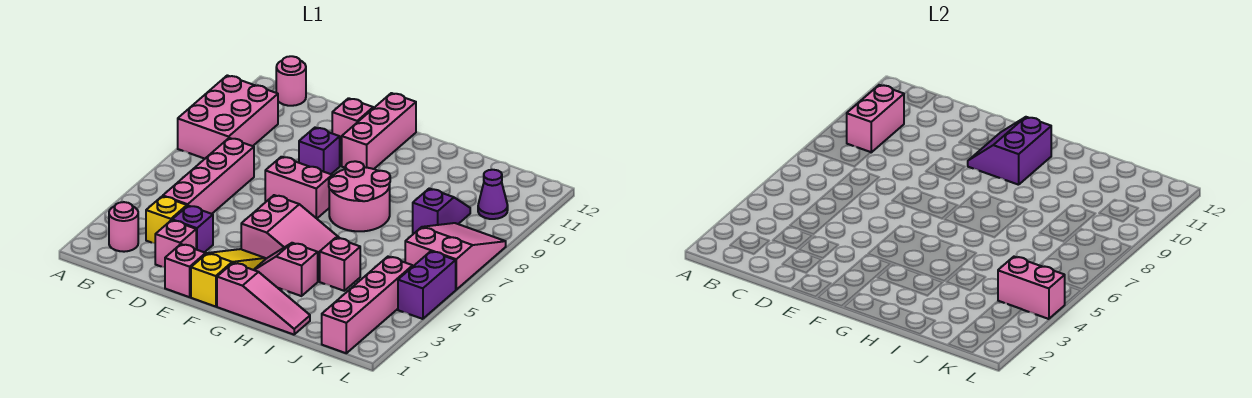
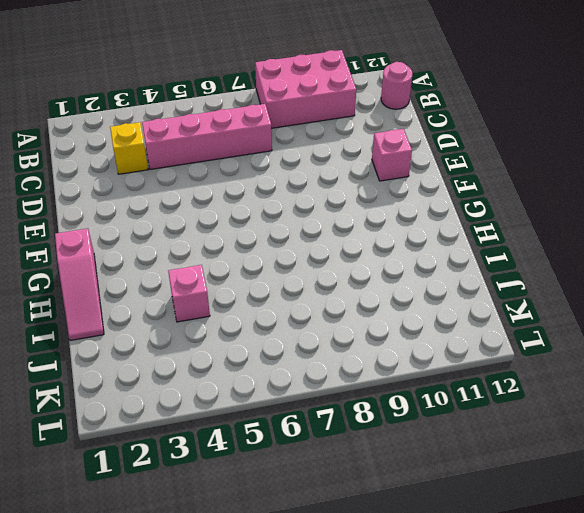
none -> pink 1x1 round brick [109,202,138,252]
none -> pink 1x1 brick [155,220,196,267]
none -> purple 1x1 brick [172,206,213,252]

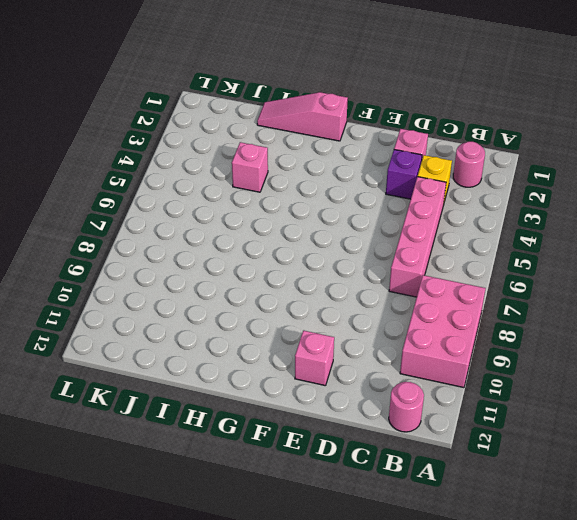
none -> pink 1x1 brick [165,244,206,297]
none -> pink 1x2 brick [265,157,332,218]
none -> purple 1x1 brick [299,128,340,174]

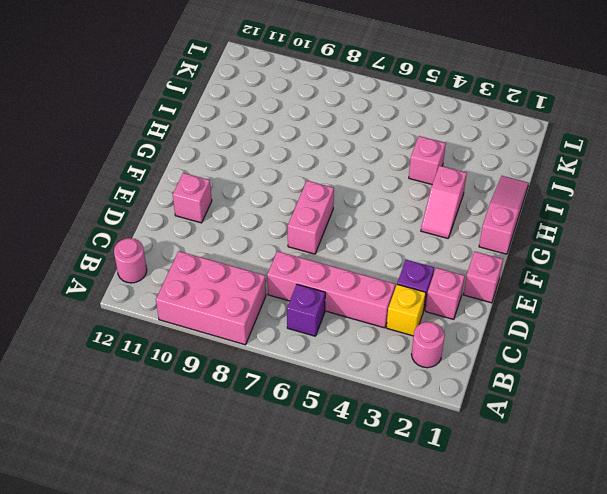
purple 1x1 brick [287,284,325,336] -> purple 1x1 brick moved to [299,128,340,174]
none -> yellow 1x3 slope [191,249,265,307]
none -> pink 2x3 slope [241,195,340,281]
none -> pink 1x3 brick [342,93,416,169]

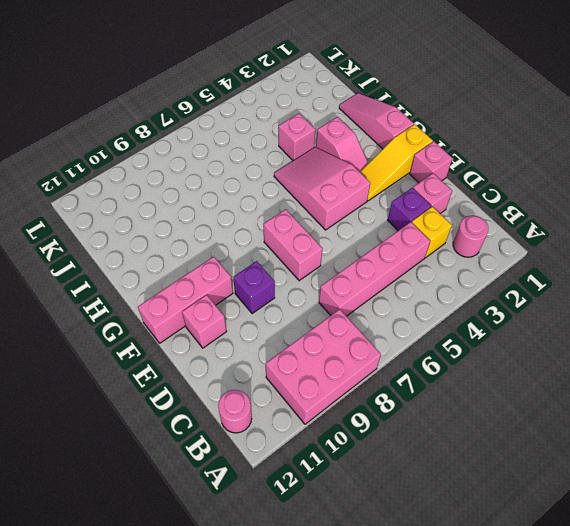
none -> pink 2x2 round brick [329,161,390,231]
none -> purple 1x2 slope [413,188,470,233]
none -> pink 1x4 brick [322,257,413,353]

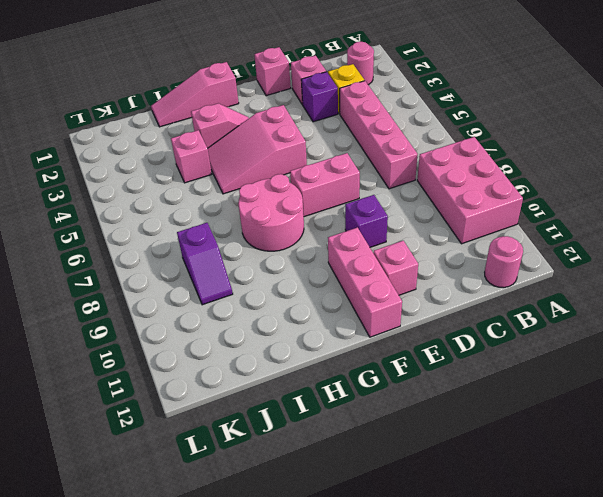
none -> yellow 1x3 slope [191,249,265,307]
none -> pink 1x4 brick [322,257,413,353]
none -> pink 2x3 slope [405,223,506,290]

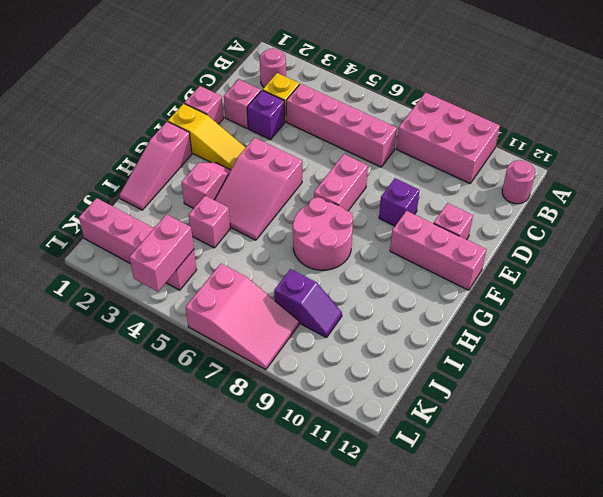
none -> purple 1x1 cone [478,170,508,219]
none -> purple 1x2 brick [398,251,456,319]
none -> pink 1x2 brick [847,85,904,152]

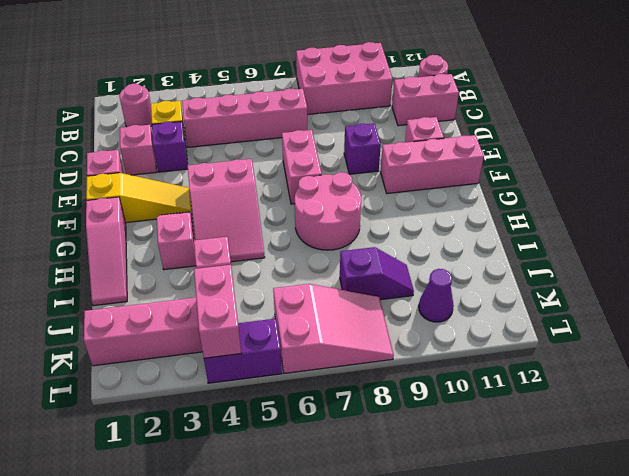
pink 1x2 brick [392,74,459,126] -> pink 1x2 brick moved to [847,85,904,152]
none -> purple 2x2 slope [968,117,1051,185]

